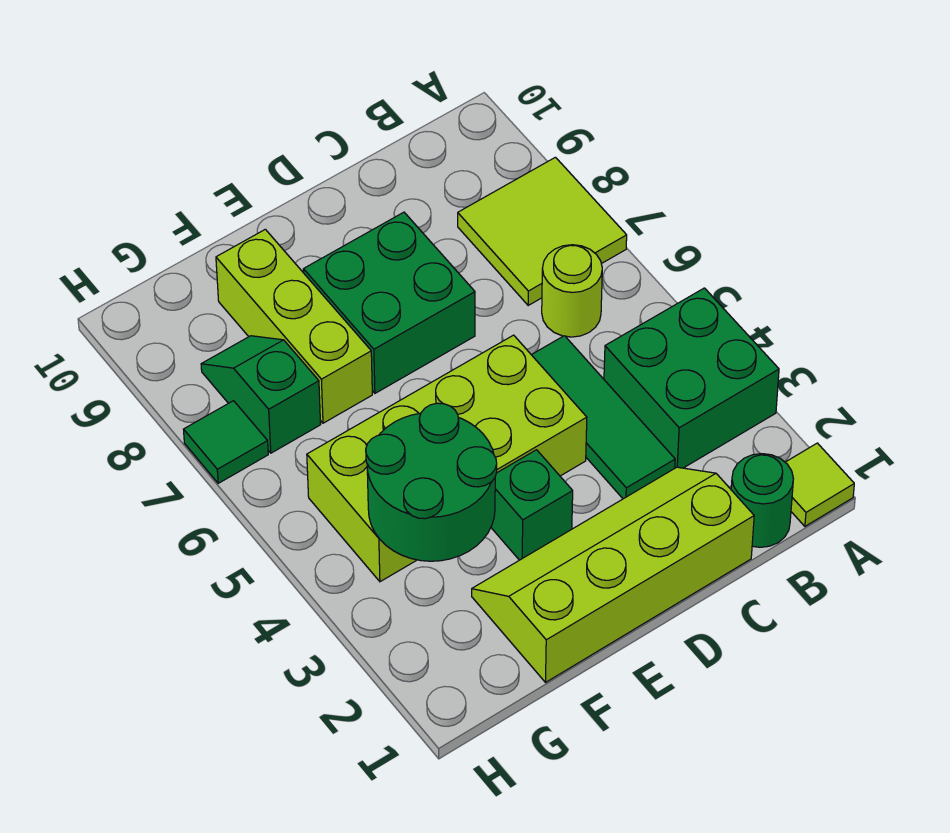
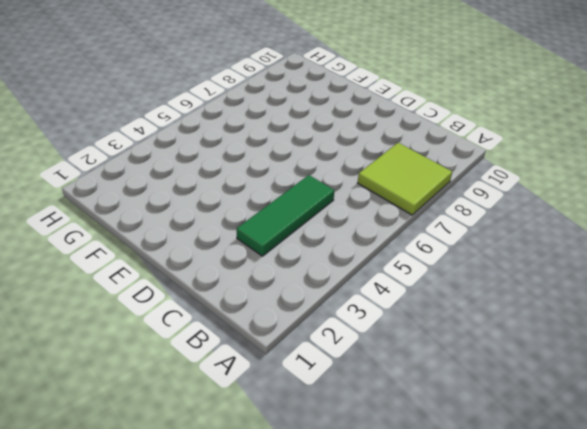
none -> lime 1x1 tile [785,443,854,526]
none -> green 2x2 brick [604,288,779,468]
none -> green 1x1 round brick [731,454,793,547]

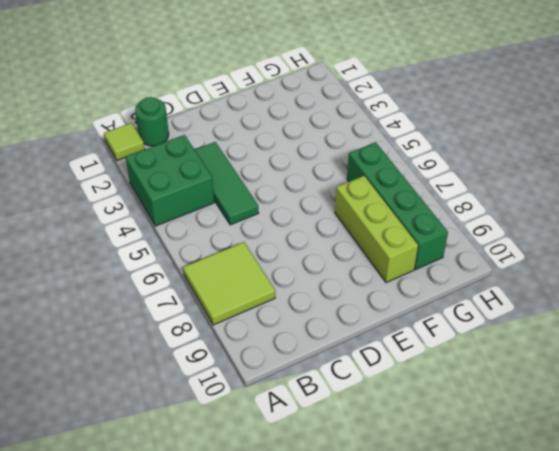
green 1x4 brick [347,142,448,269] -> green 1x2 slope [201,336,321,453]
none -> lime 1x1 round brick [542,245,602,337]
none -> lime 2x4 slope [472,467,754,682]
none -> lime 2x4 brick [307,335,587,582]

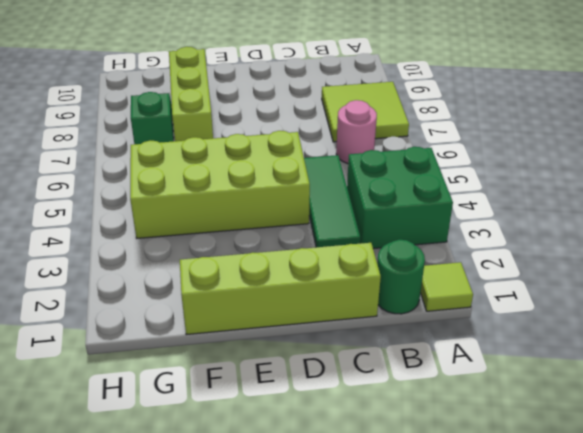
pink 1x1 round brick [336,100,377,164] -> lime 1x1 round brick [542,245,602,337]
none -> green 2x2 brick [303,212,475,393]
none -> green 1x1 brick [491,450,573,560]
none -> green 1x1 tile [184,401,268,483]

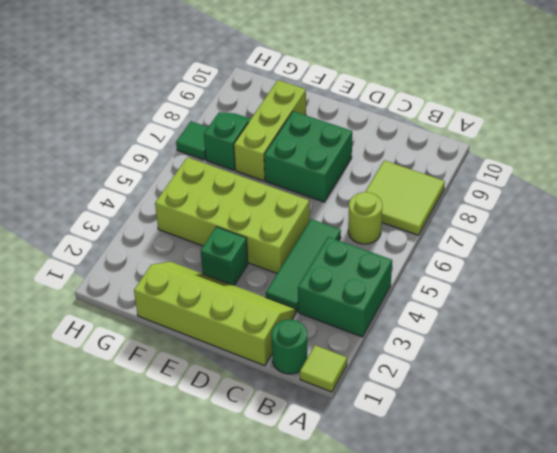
none -> green 2x2 round brick [366,403,497,561]

